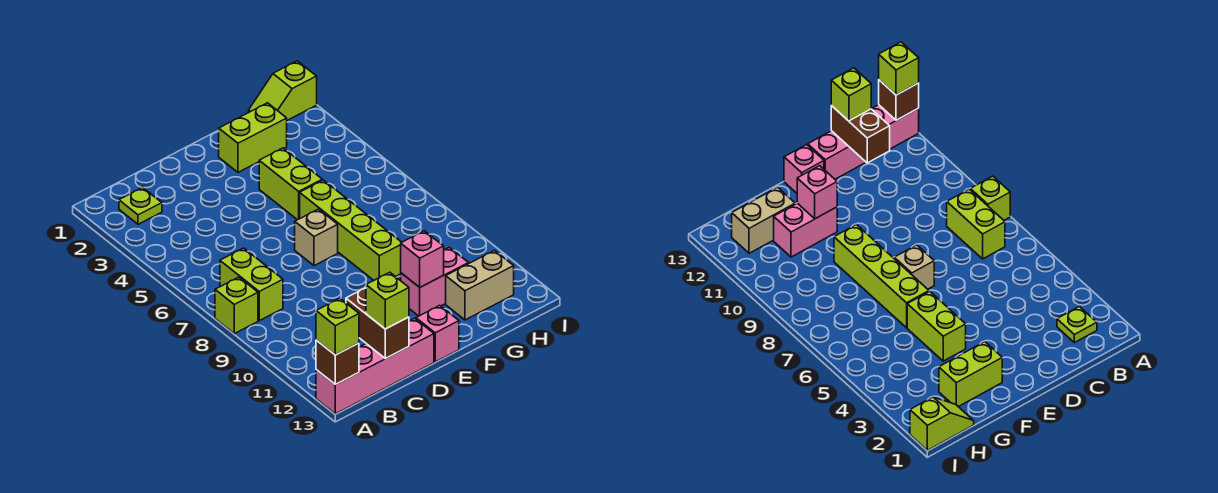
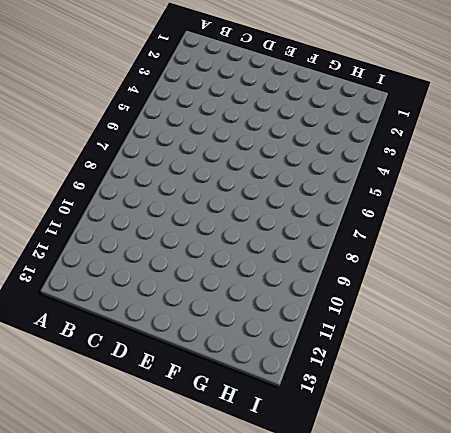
none -> lime 1x1 brick [215,277,258,334]
none -> pink 1x4 brick [316,318,434,414]
none -> lime 1x1 plate [119,188,162,224]

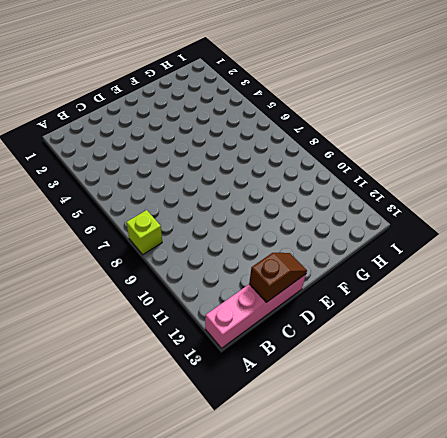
brown 1x2 slope [249,253,307,302] -> brown 1x2 brick [346,288,409,359]
none -> lime 1x1 plate [119,188,162,224]
none -> lime 1x2 brick [220,248,283,321]
none -> tan 1x1 brick [295,209,338,266]

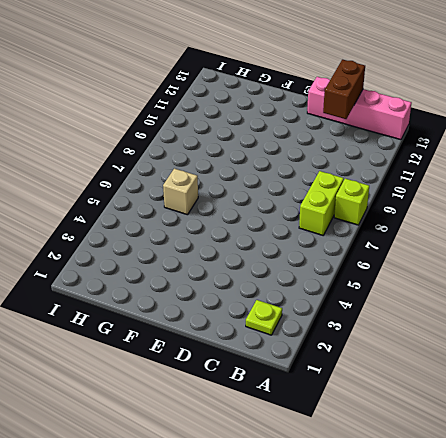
tan 1x1 brick [163,168,198,215] -> tan 1x1 brick moved to [295,209,338,266]
none -> pink 1x1 brick [416,305,459,362]
none -> lime 1x2 brick [219,103,287,172]
none -> lime 1x2 brick [259,148,322,220]

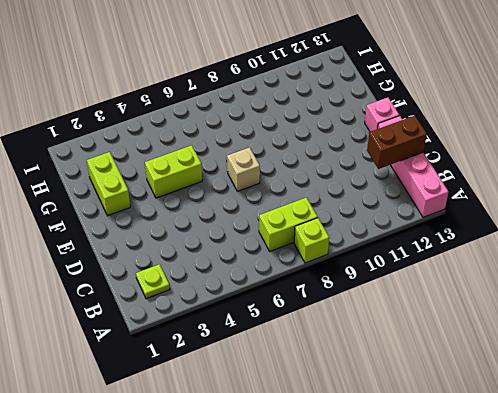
none -> lime 1x4 brick [300,180,402,280]
none -> pink 1x2 brick [401,247,469,316]
none -> tan 1x2 brick [446,250,514,320]

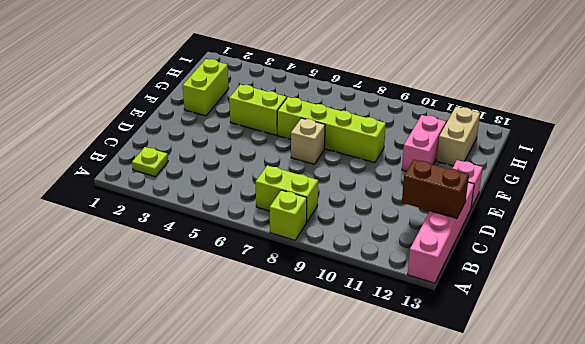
none -> lime 1x2 slope [249,61,317,120]
none -> brown 1x1 brick [316,340,359,384]
none -> pink 1x1 brick [401,231,444,287]

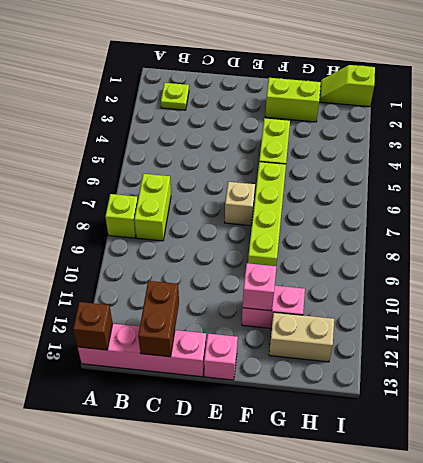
none -> lime 1x1 brick [316,298,359,355]
none -> lime 1x1 brick [366,272,409,329]

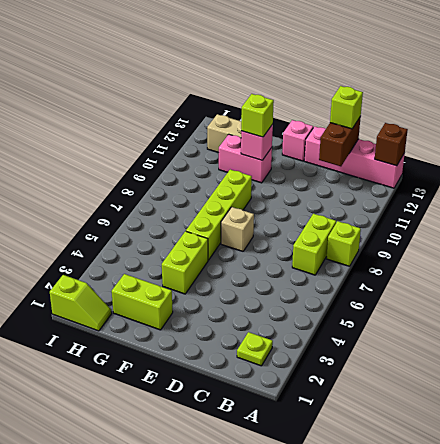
lime 1x1 brick [241,94,274,137] -> lime 1x1 brick moved to [316,298,359,355]

